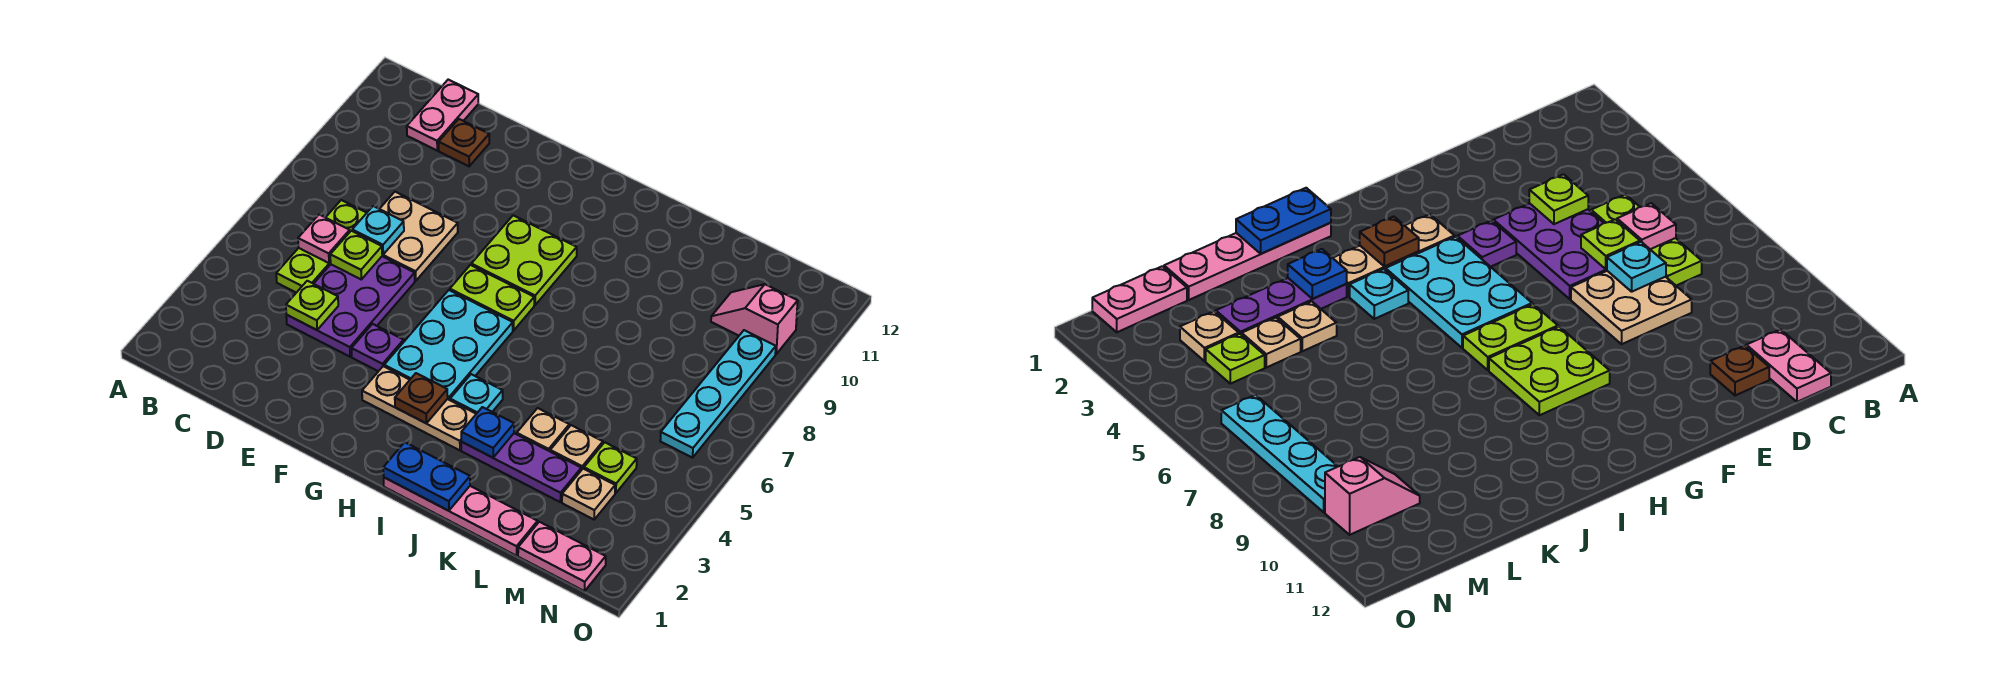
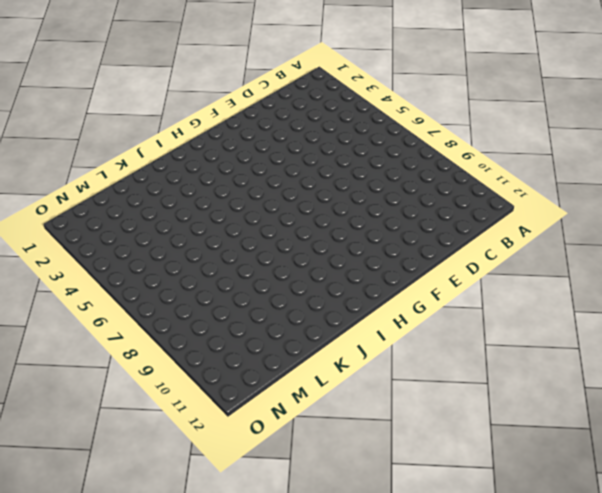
none -> lime 1x3 plate [276,200,366,293]
none -> pink 1x2 plate [407,80,478,150]
none -> purple 2x3 plate [286,256,415,357]

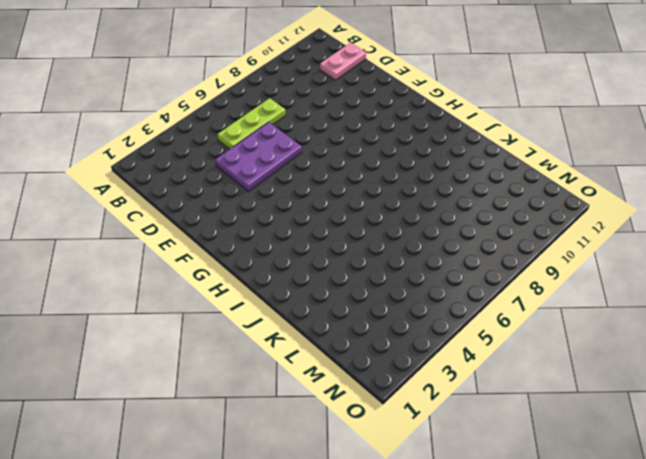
none -> tan 2x2 plate [380,192,458,281]
none -> brown 1x1 plate [439,119,489,166]
none -> purple 1x1 plate [351,324,404,371]

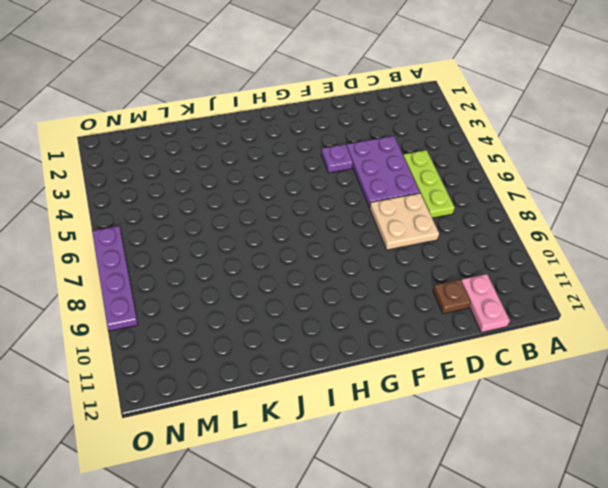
purple 1x4 plate [92,226,138,331] -> none
none -> tan 1x3 plate [362,366,476,450]
none -> cyan 2x3 plate [384,290,513,400]
none -> lime 1x2 plate [450,265,534,330]

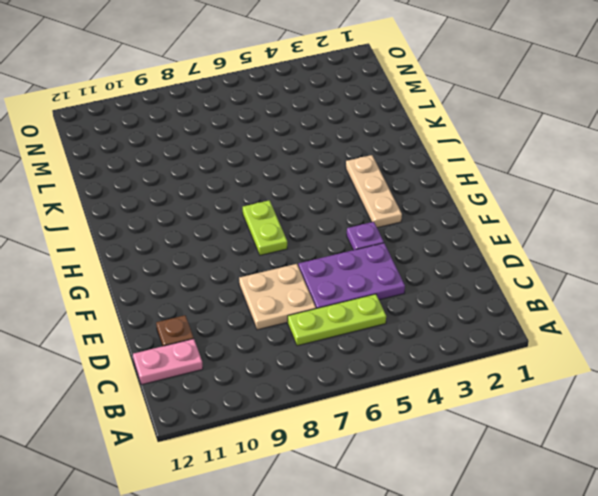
none -> cyan 2x3 plate [384,290,513,400]
none -> lime 2x2 plate [471,215,577,305]
none -> pink 1x4 plate [384,478,538,556]

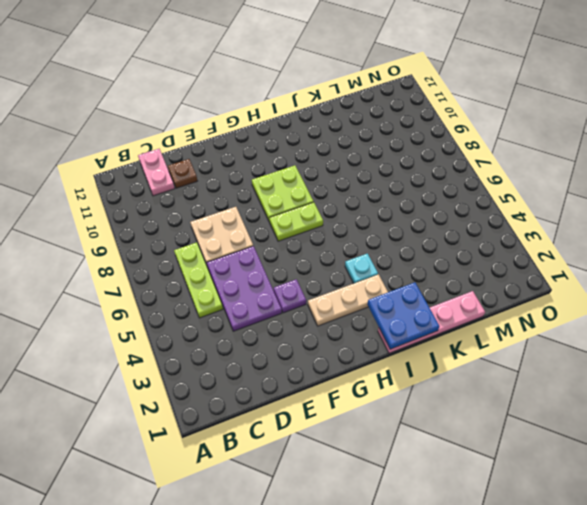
blue 2x2 plate [367,283,439,349] -> blue 1x2 plate [383,442,470,511]
none -> cyan 2x3 plate [384,290,513,400]
none -> purple 1x3 plate [461,433,581,502]
none -> tan 1x1 plate [517,408,569,451]

